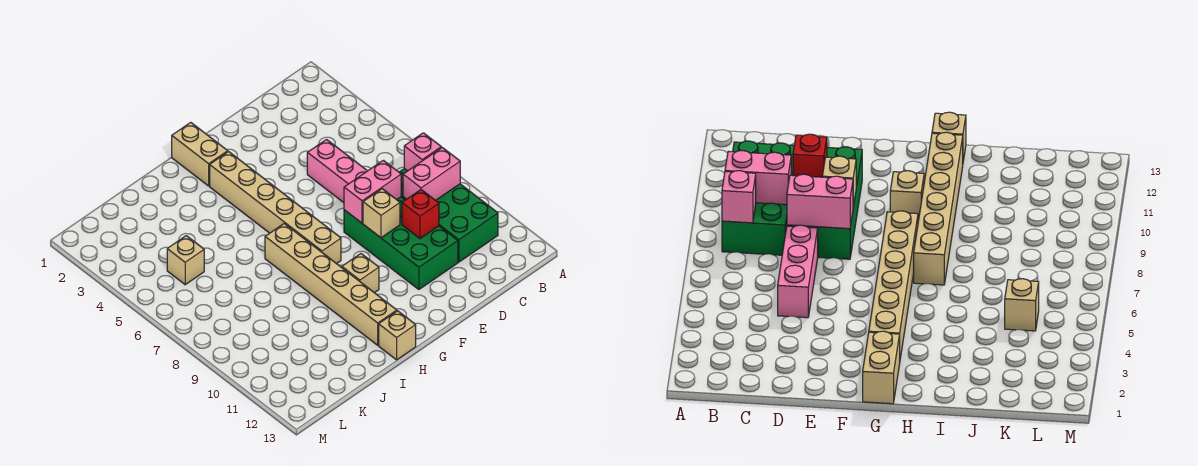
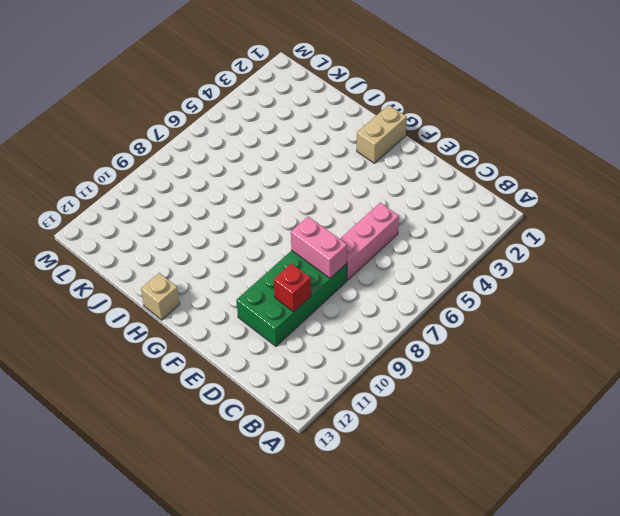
none -> green 2x4 brick [399,169,498,262]
none -> tan 1x6 brick [210,152,341,264]
none -> tan 1x1 brick [342,254,379,293]

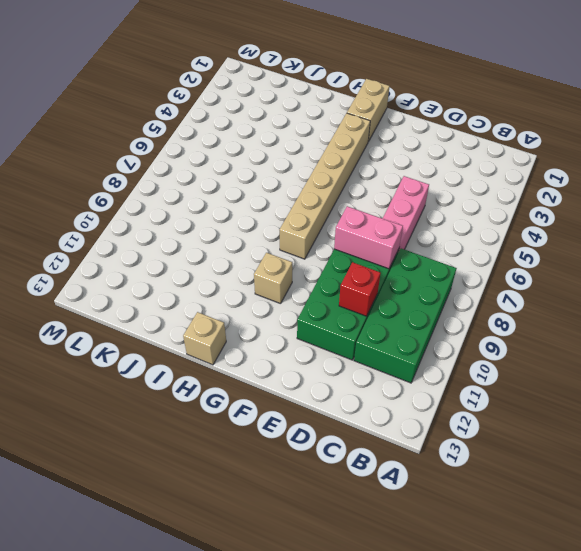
none -> tan 1x6 brick [265,224,397,345]
none -> tan 1x1 brick [167,236,204,285]
none -> pink 1x1 brick [404,133,441,171]

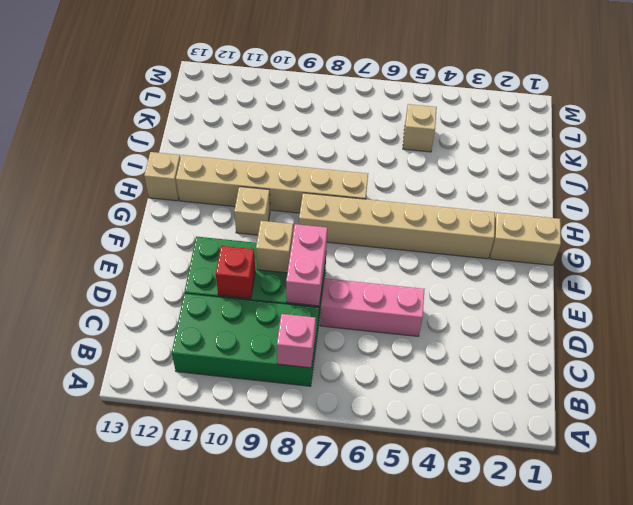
none -> pink 1x2 brick [403,148,460,200]

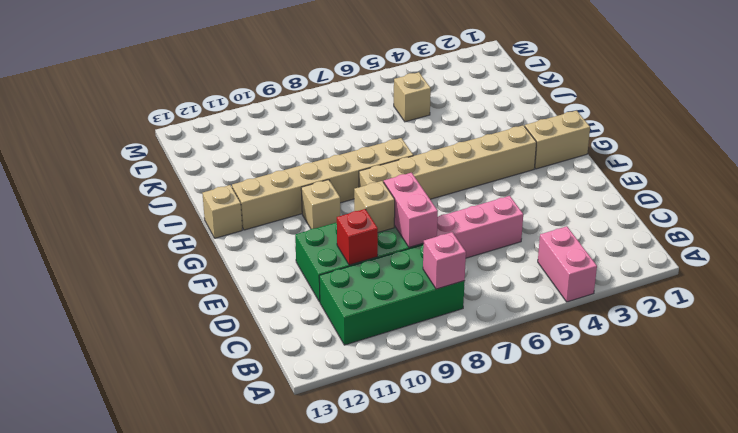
pink 1x2 brick [538,226,597,302] -> pink 1x2 brick moved to [403,148,460,200]

